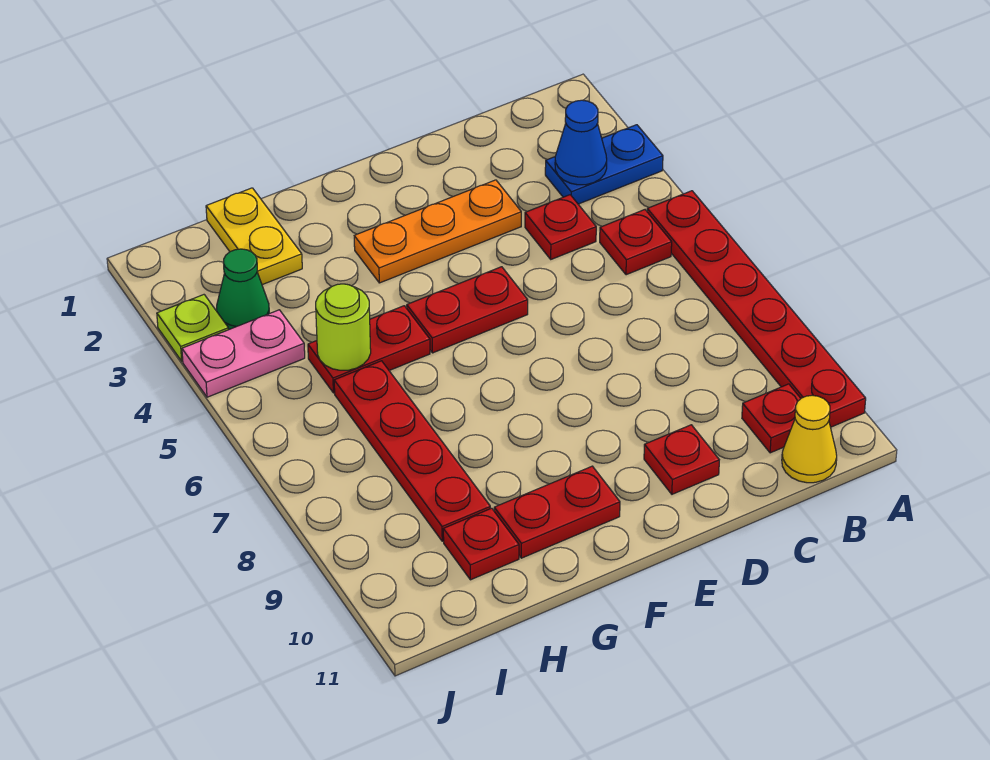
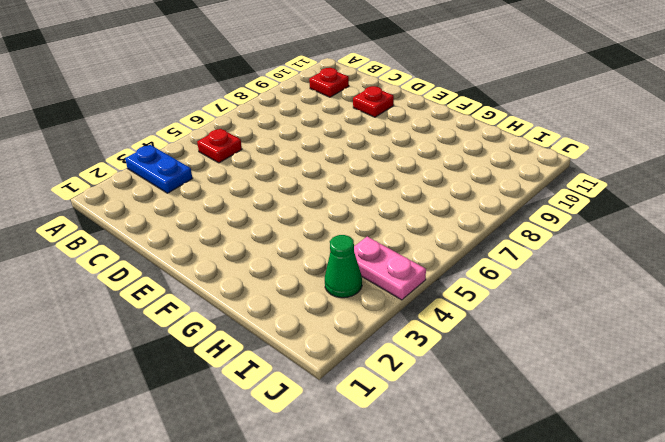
none -> red 1x6 plate [647,191,866,427]
none -> yellow 1x1 cone [782,395,837,483]
none -> red 1x1 plate [525,195,596,259]

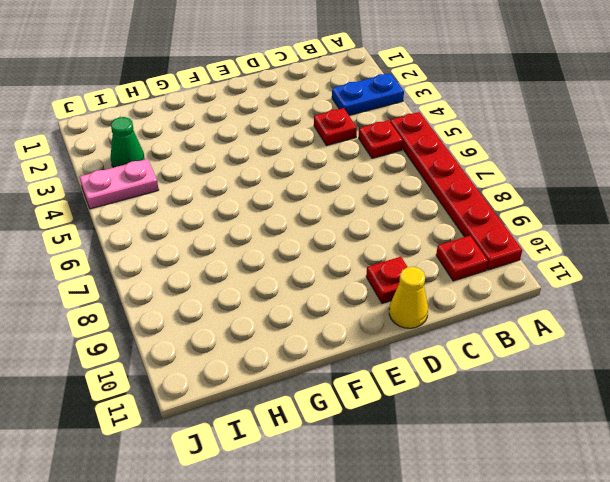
yellow 1x1 cone [389,267,428,328] -> yellow 1x1 cone moved to [782,395,837,483]
none -> orange 1x3 plate [354,180,521,283]
none -> red 1x2 plate [407,267,528,353]
none -> red 1x2 plate [494,466,620,558]

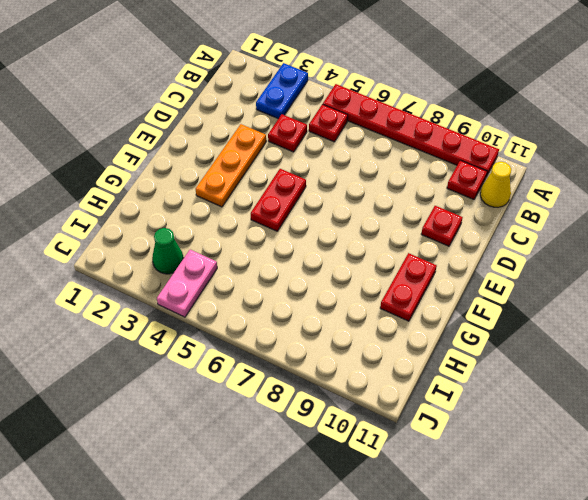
none -> red 1x2 plate [308,306,430,393]
none -> yellow 1x2 plate [206,188,302,285]
none -> red 1x4 plate [334,361,490,541]

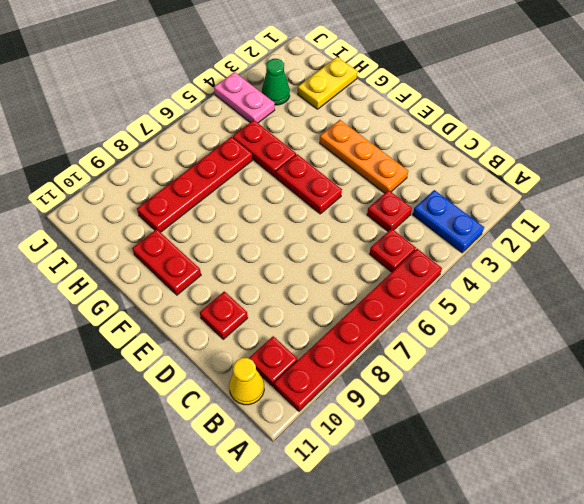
none -> red 1x1 plate [443,508,519,580]
none -> lime 1x1 plate [157,295,229,361]
none -> blue 1x1 cone [555,100,607,185]

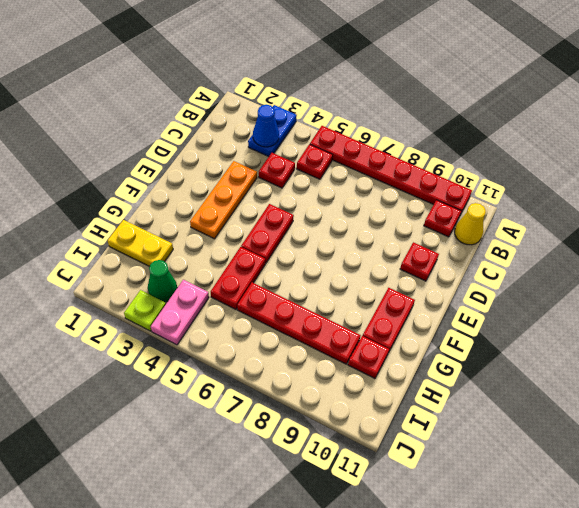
none -> lime 1x1 round brick [316,284,371,370]

